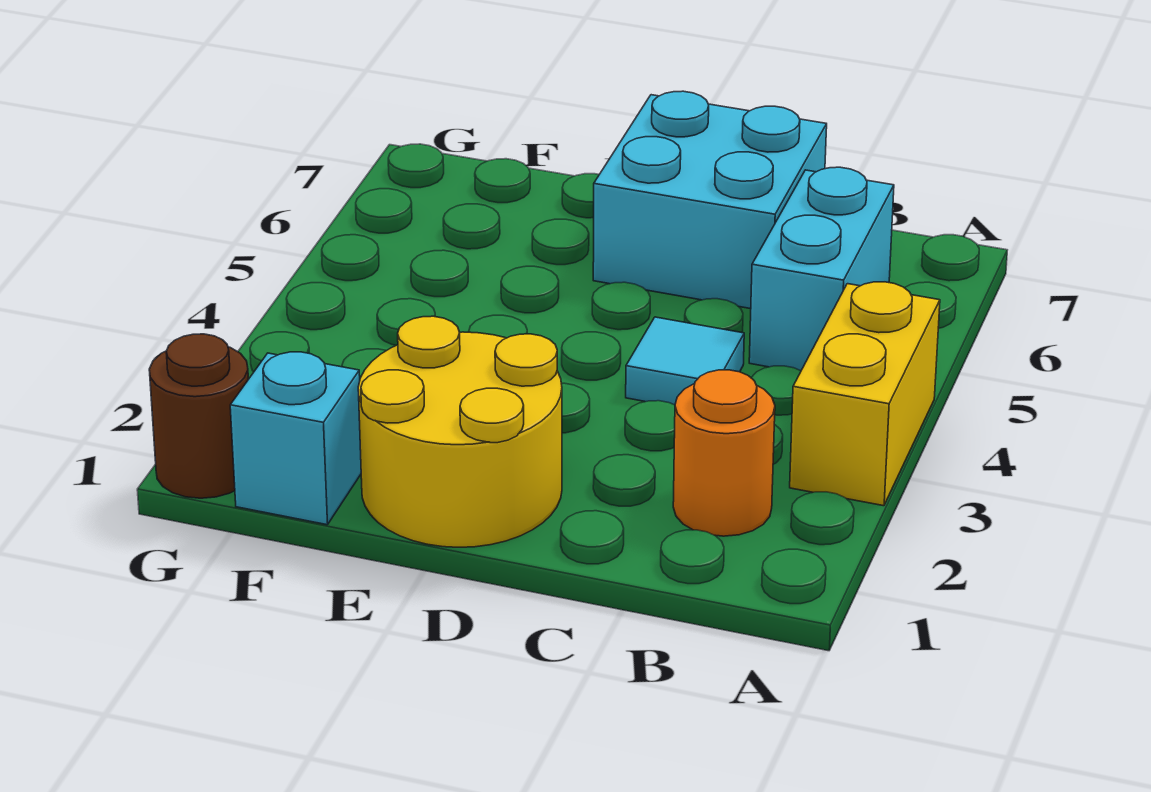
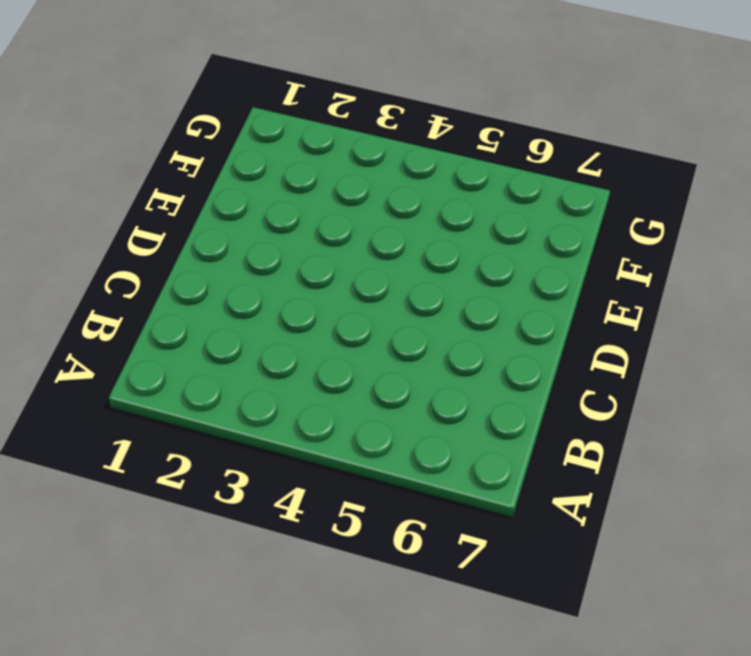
none -> yellow 1x2 brick [790,282,940,506]
none -> orange 1x1 round brick [673,370,775,536]

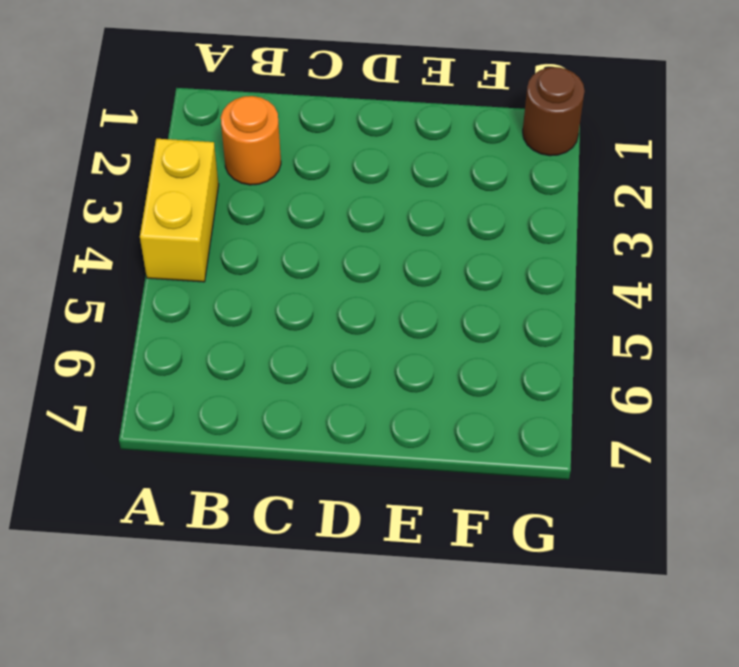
none -> cyan 1x2 brick [749,167,894,371]
none -> cyan 1x1 tile [626,317,744,405]

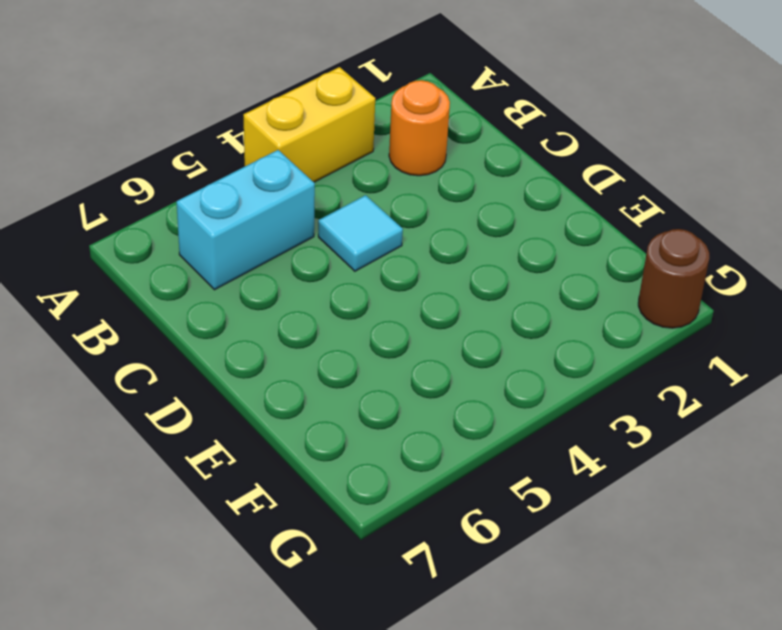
none -> cyan 2x2 brick [593,91,827,309]
none -> yellow 2x2 round brick [358,316,562,547]

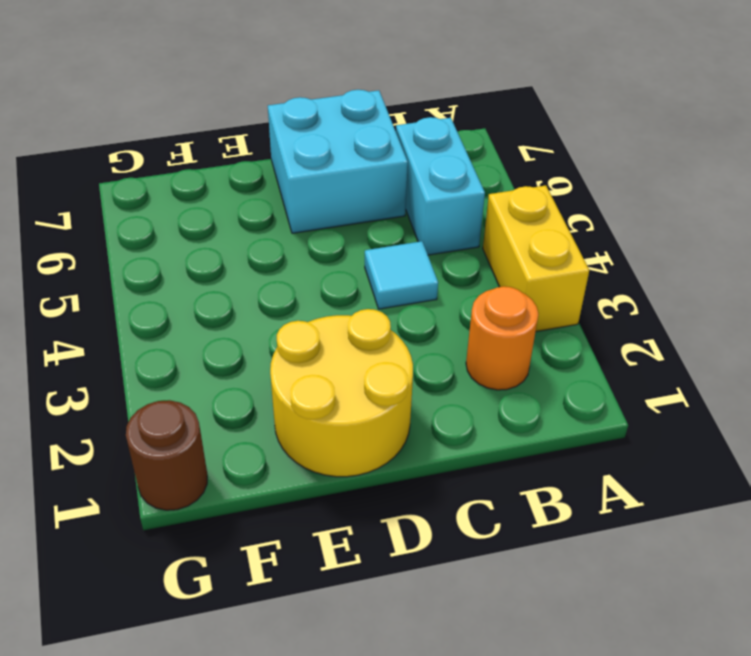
none -> cyan 1x1 brick [230,352,361,525]

